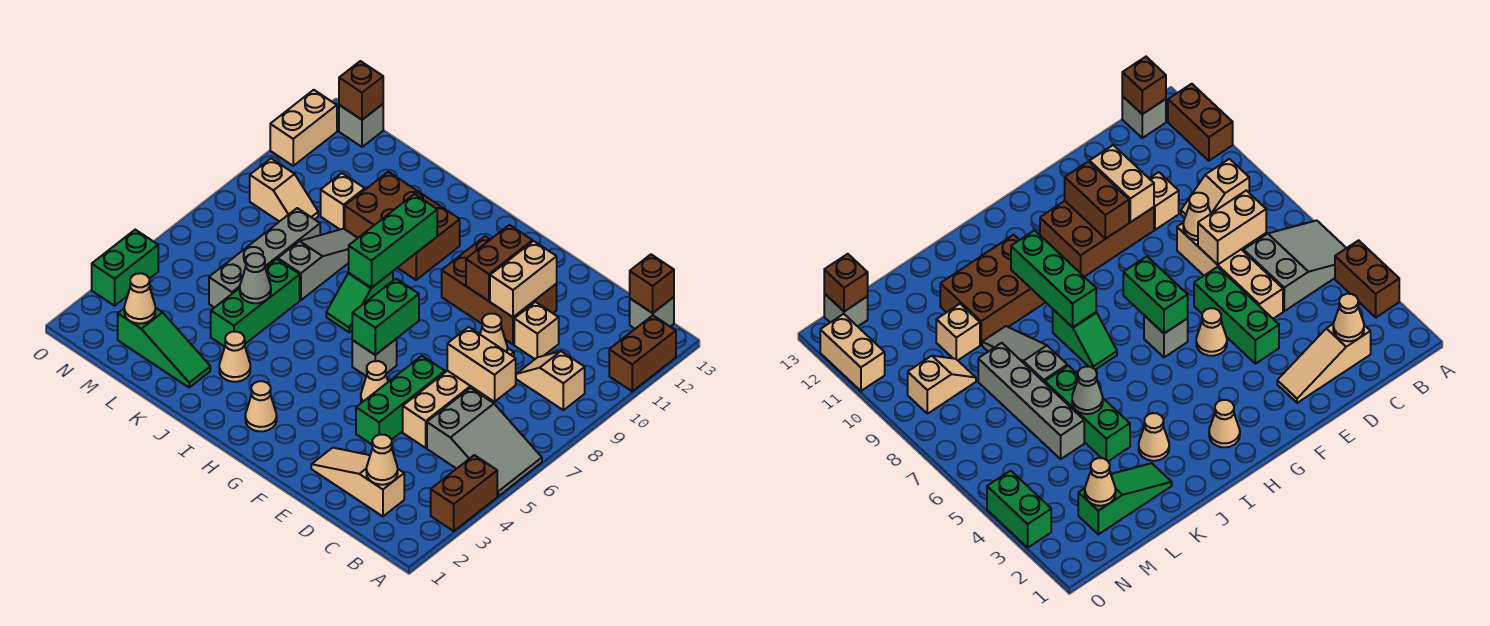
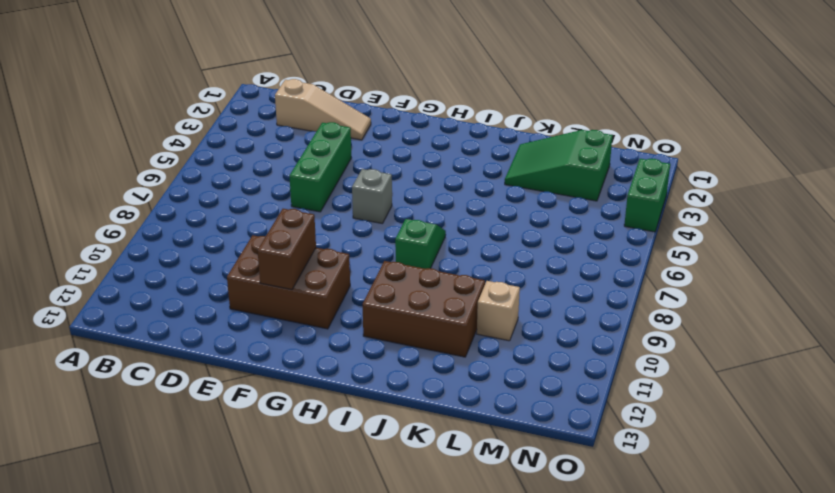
green 2x3 slope [505,130,613,201] -> green 1x3 slope [118,308,210,387]
none -> brown 1x2 brick [431,455,497,531]
none -> grey 2x3 slope [427,388,542,496]
none -> brown 1x2 brick [609,315,676,391]
none -> tan 1x2 slope [516,351,585,410]

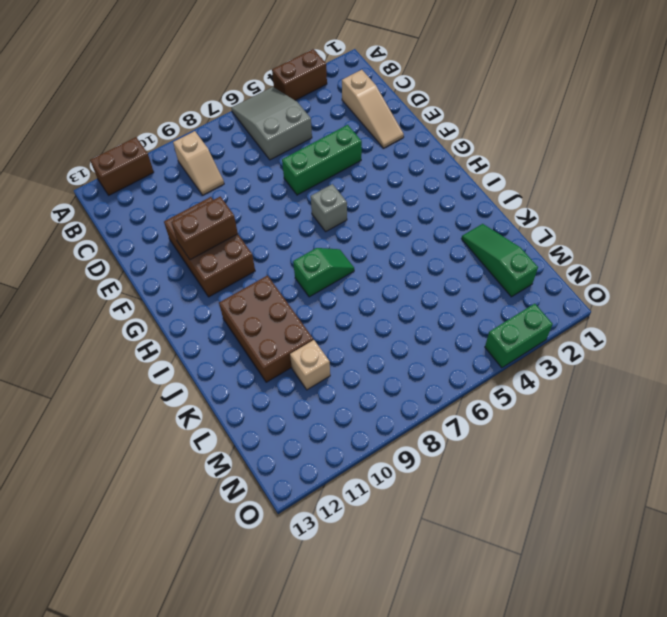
none -> grey 1x1 brick [630,297,674,329]
none -> tan 1x4 brick [403,348,514,448]
none -> tan 1x1 brick [514,302,559,359]
none -> tan 1x1 cone [361,361,388,403]

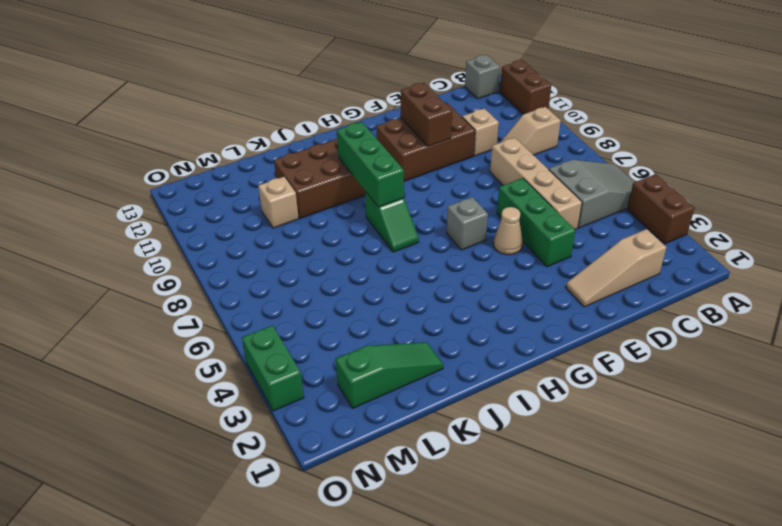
none -> tan 1x1 cone [245,381,277,431]
none -> tan 1x1 cone [219,332,250,382]
none -> green 1x3 brick [211,259,300,347]
none -> grey 1x3 slope [278,229,357,300]

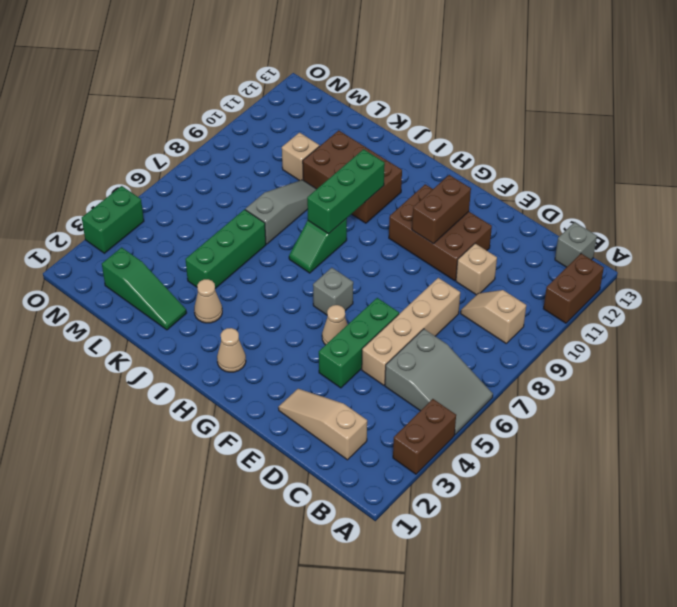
none -> grey 1x4 brick [209,208,320,308]
none -> tan 1x2 slope [250,158,318,222]
none -> grey 1x1 brick [339,104,383,147]
none -> tan 1x2 brick [270,90,337,166]

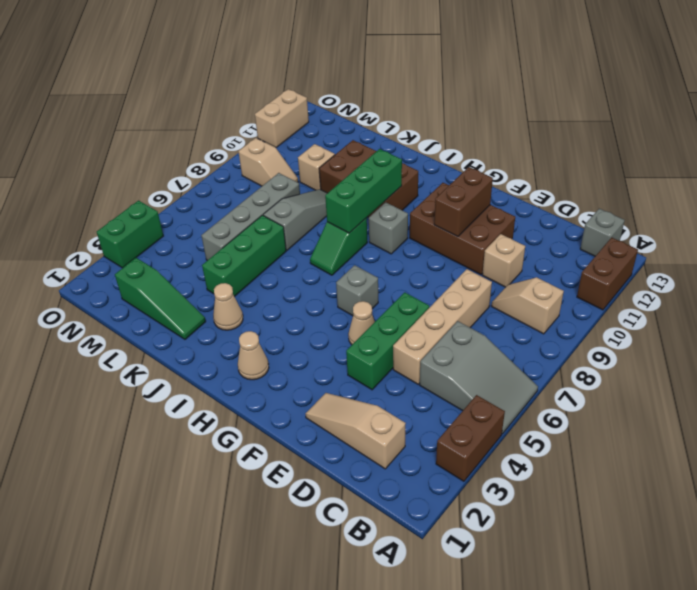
grey 1x1 brick [369,202,408,254] -> grey 1x1 brick moved to [339,104,383,147]
none -> brown 1x1 brick [630,255,674,313]
none -> tan 1x1 cone [366,435,398,485]
none -> tan 1x2 brick [447,327,516,402]
none -> tan 1x1 cone [480,314,507,352]

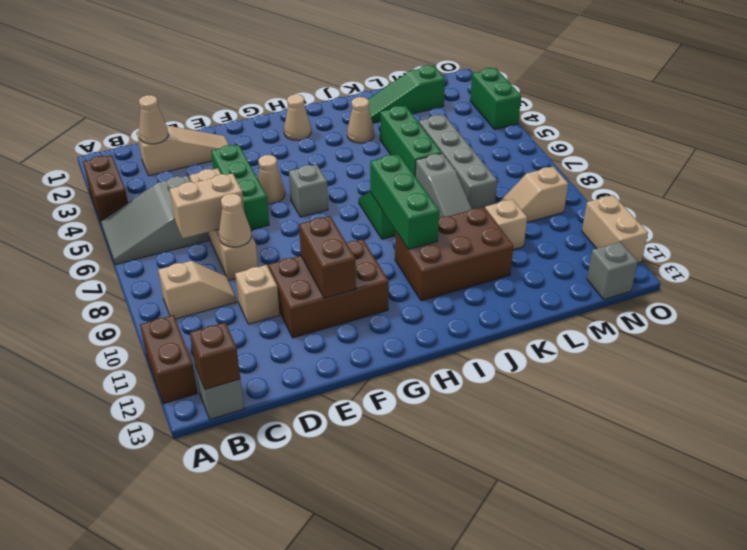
none -> tan 1x2 brick [490,241,557,317]
none -> green 1x2 brick [352,279,419,355]
none -> grey 1x1 cone [240,253,271,303]
none -> tan 1x1 cone [124,273,155,324]

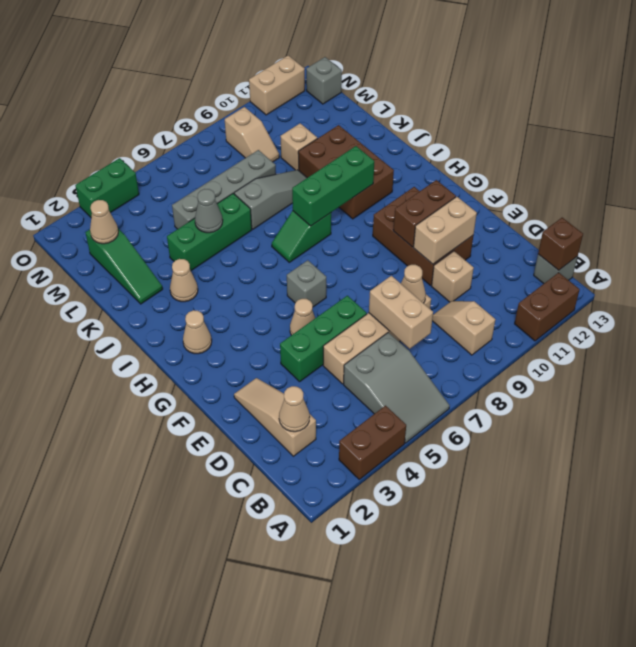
none -> green 1x2 brick [352,279,419,355]
none -> brown 1x1 brick [339,61,383,120]

